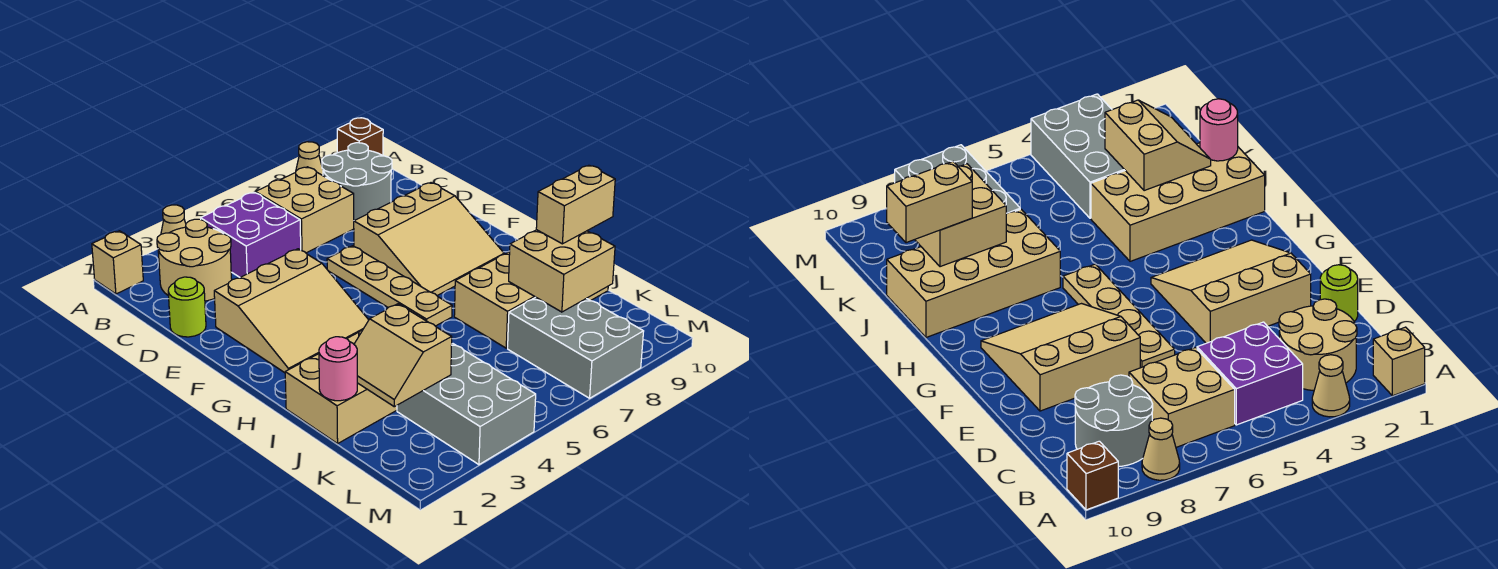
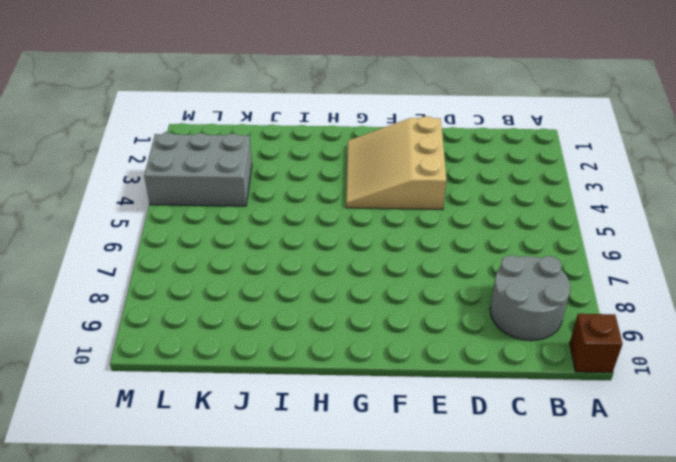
none -> tan 1x1 brick [92,231,143,294]
none -> tan 1x1 cone [161,205,186,234]
none -> tan 1x1 cone [296,142,323,176]

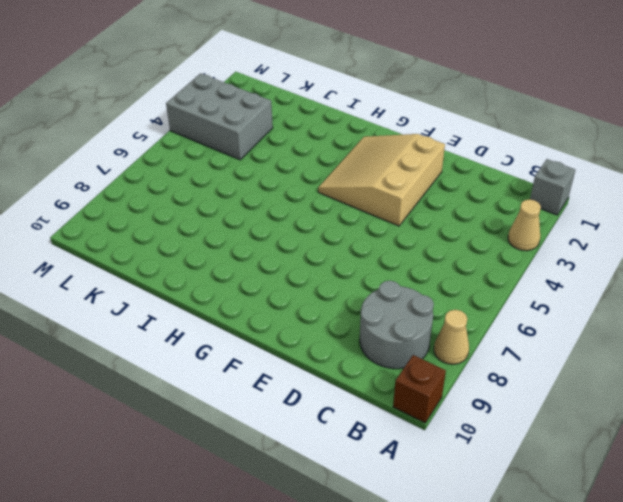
grey 1x1 brick [530,159,575,215] -> tan 1x1 brick [92,231,143,294]
none -> tan 2x2 round brick [157,219,232,301]
none -> purple 2x2 brick [201,192,301,277]
none -> tan 2x2 brick [256,167,354,253]

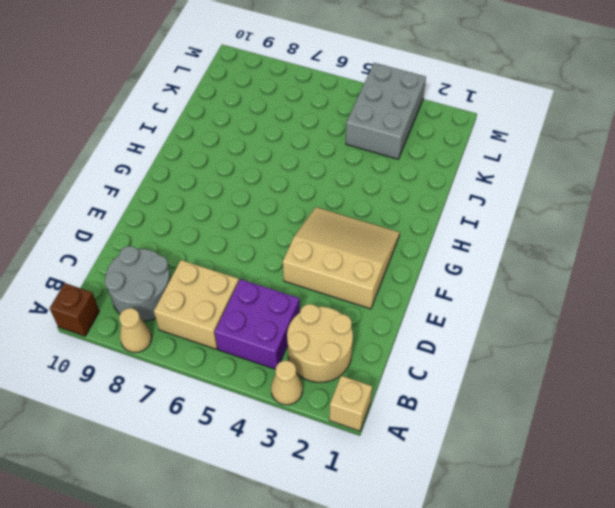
none -> lime 1x1 round brick [168,277,206,337]
none -> tan 1x4 plate [327,246,452,326]
none -> tan 3x3 slope [354,183,504,296]

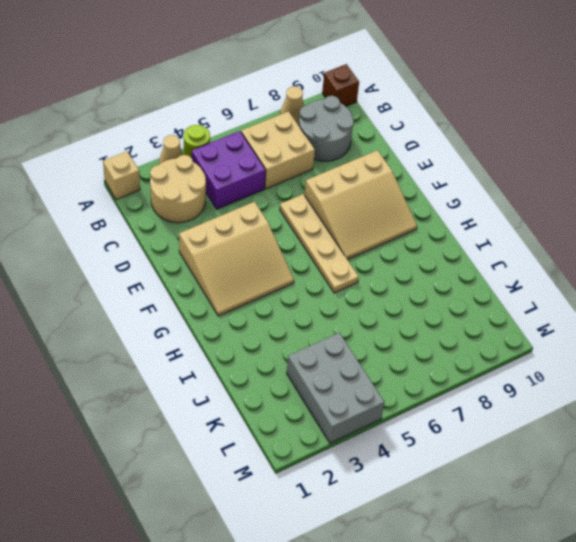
lime 1x1 round brick [184,125,210,158] -> lime 1x1 round brick moved to [168,277,206,337]
none -> tan 2x4 brick [285,329,397,444]
none -> tan 2x4 brick [454,252,608,348]
none -> grey 2x3 brick [508,297,644,398]

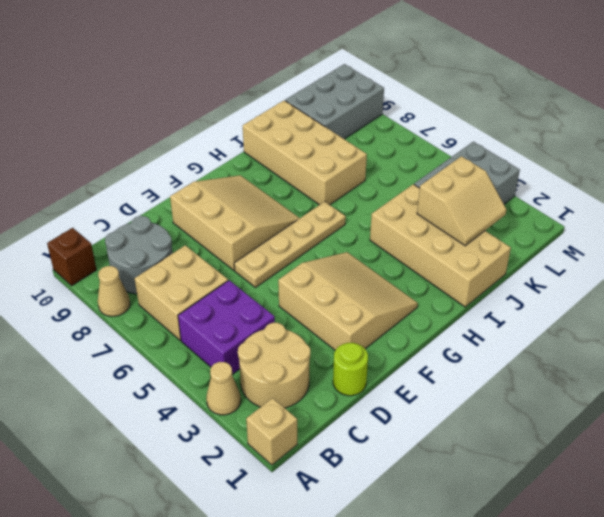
grey 2x3 brick [285,64,384,139] -> grey 2x3 brick moved to [508,297,644,398]
none -> pink 1x1 round brick [319,337,357,401]
none -> tan 2x2 brick [509,230,615,312]
none -> tan 1x2 brick [536,165,615,244]

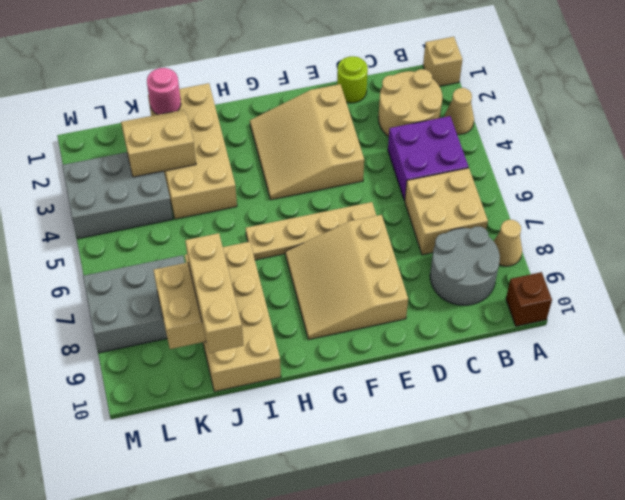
tan 1x3 brick [185,233,243,353] -> tan 1x2 brick [536,165,615,244]

